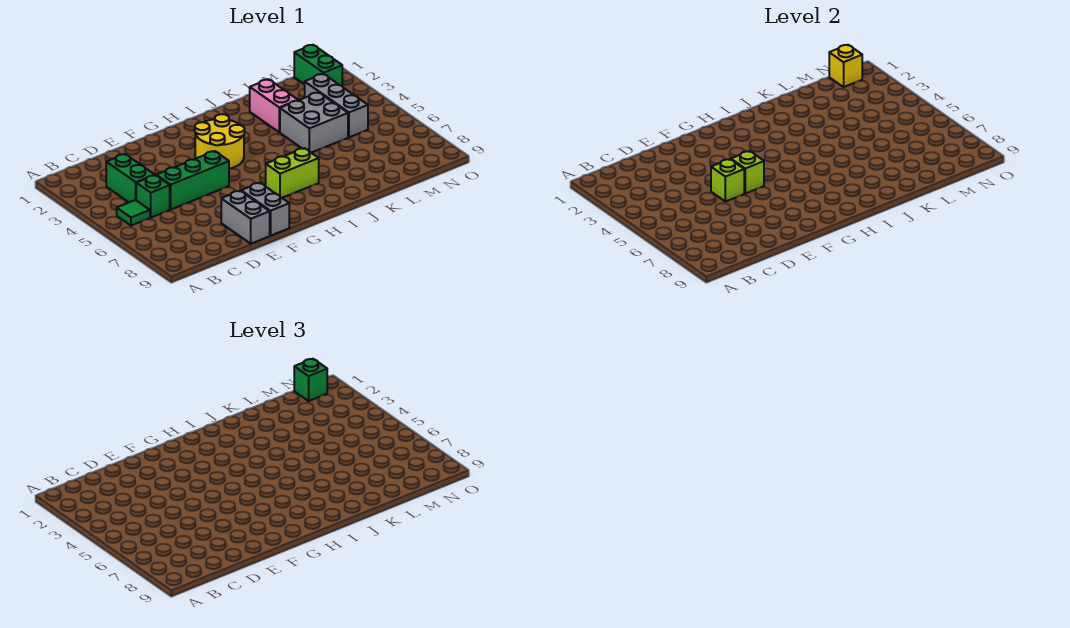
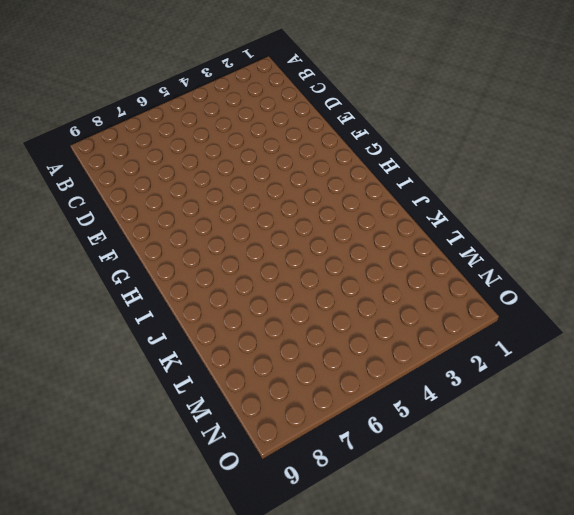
none -> green 1x1 tile [117,200,150,226]
none -> green 1x2 brick [106,154,154,202]
none -> green 1x1 brick [136,175,170,217]

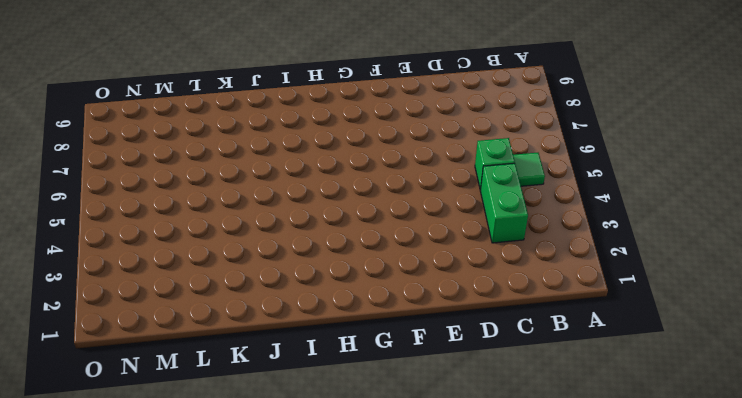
none -> green 1x3 brick [156,151,229,209]
none -> grey 1x2 brick [221,191,270,244]
none -> grey 1x2 brick [241,183,289,236]

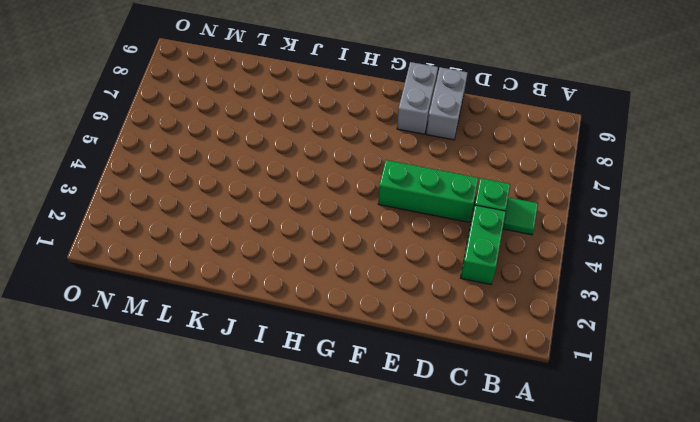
none -> yellow 2x2 round brick [195,114,245,169]
none -> lime 1x2 brick [266,148,319,198]
none -> pink 1x2 brick [250,79,298,132]

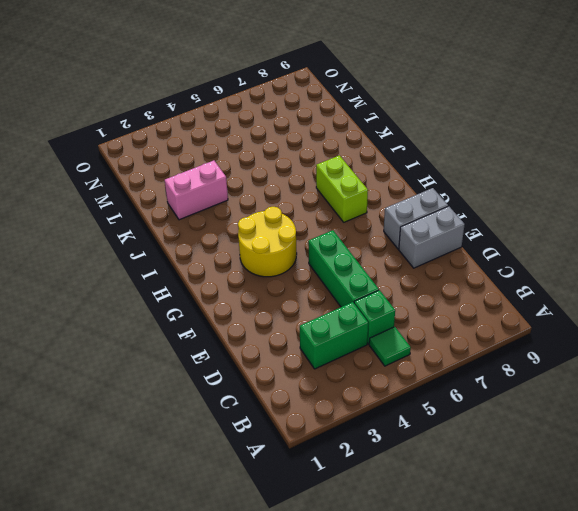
none -> grey 2x2 brick [280,92,348,153]
none -> grey 1x3 brick [305,74,368,137]
none -> green 1x2 brick [294,45,342,86]

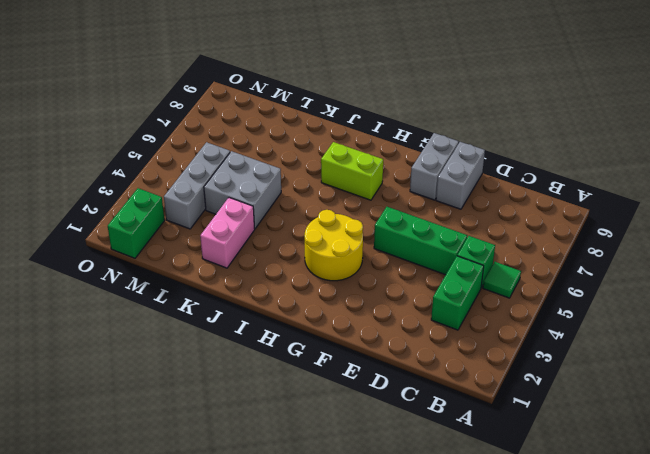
none -> lime 1x1 brick [711,159,744,202]
none -> lime 1x1 brick [731,151,764,193]
none -> yellow 1x1 brick [829,45,862,87]

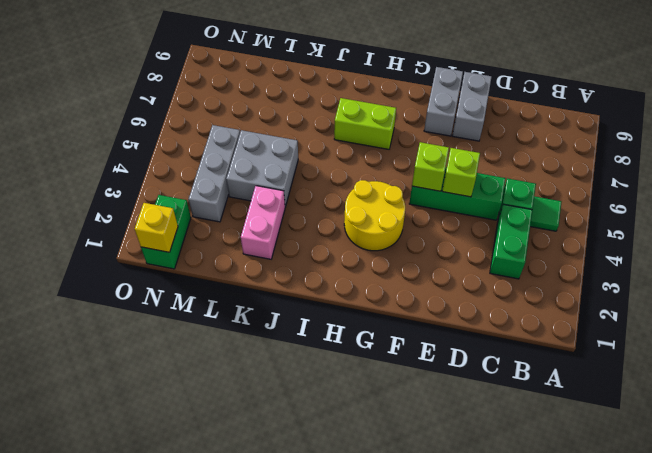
none -> green 1x1 brick [294,359,327,401]

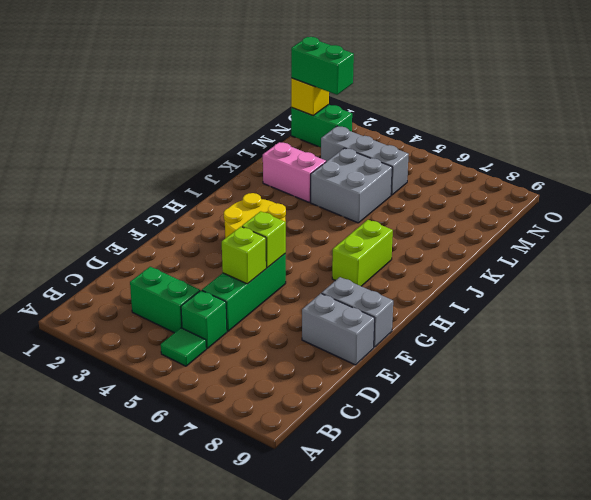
green 1x2 brick [291,37,354,95] -> green 1x1 brick [294,359,327,401]

